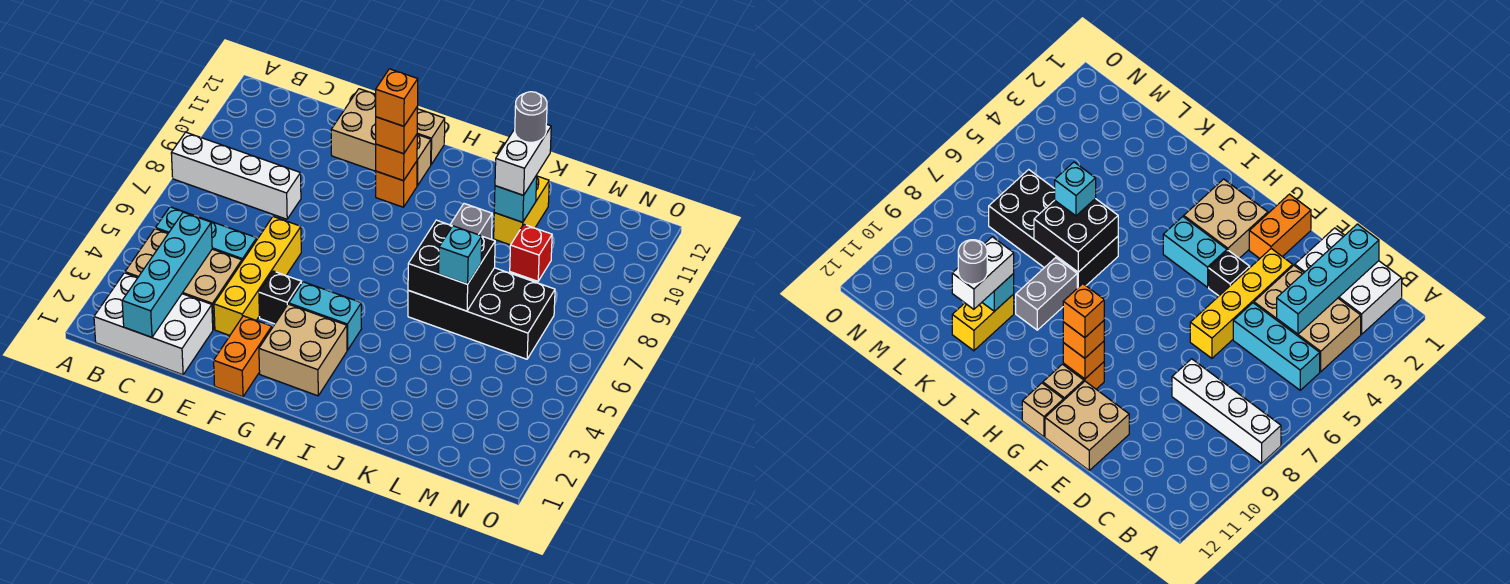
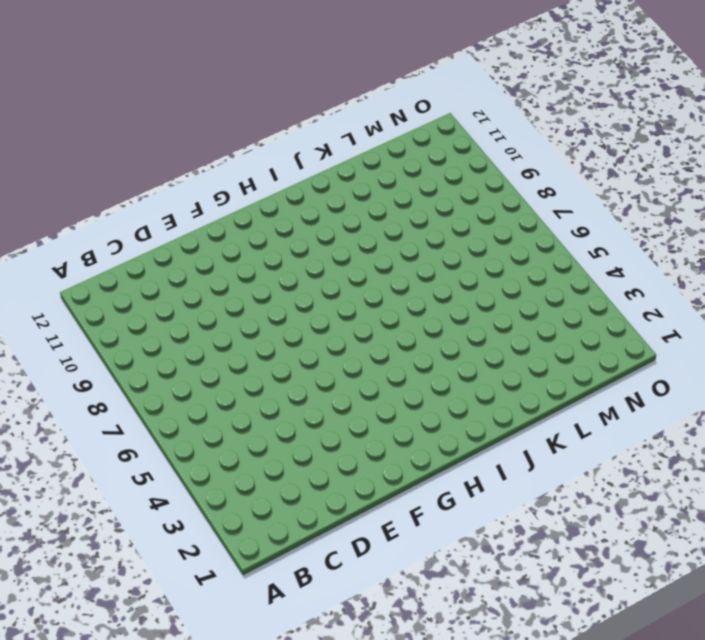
none -> white 1x4 brick [171,132,301,219]
none -> white 2x3 brick [94,273,213,375]
none -> tan 2x3 brick [125,229,242,330]

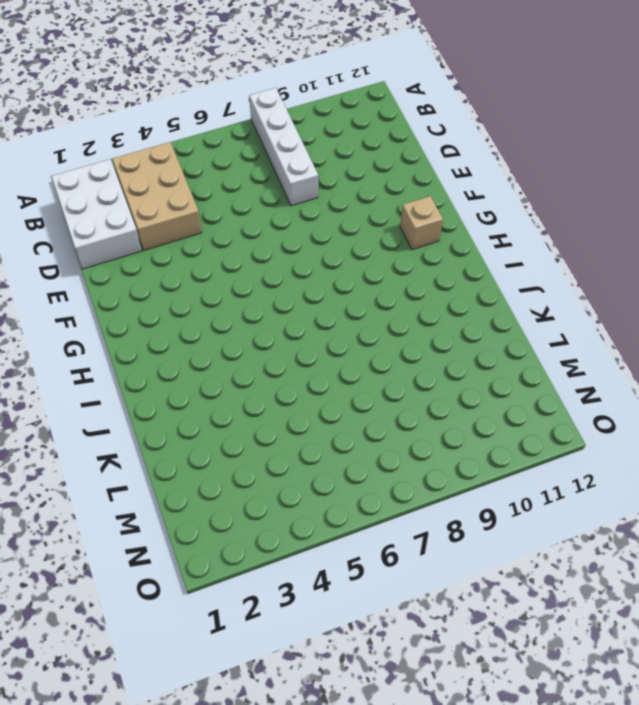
none -> cyan 1x3 brick [156,207,257,261]
none -> yellow 1x4 brick [214,217,301,335]
none -> tan 2x2 brick [331,89,376,171]

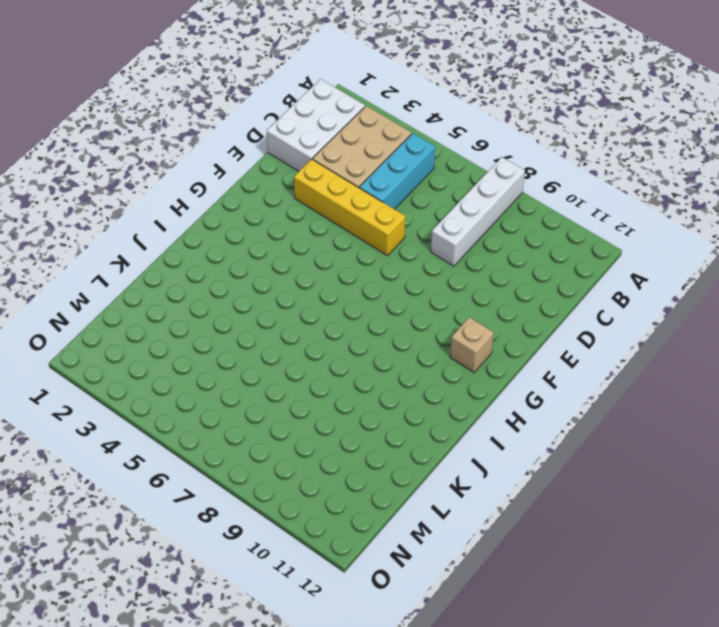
none -> tan 2x2 brick [331,89,376,171]
none -> orange 1x2 brick [214,316,272,397]
none -> black 1x1 brick [259,271,301,324]

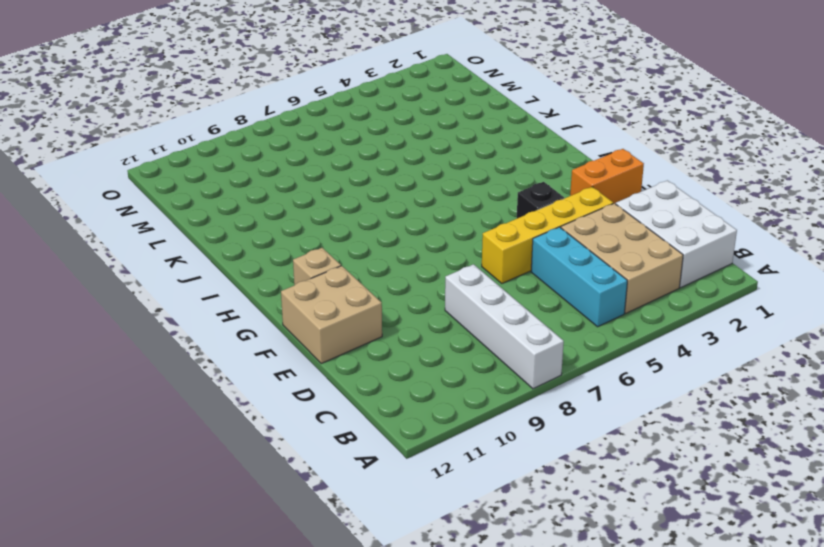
none -> tan 2x2 brick [259,304,347,396]
none -> cyan 1x2 brick [289,282,362,350]
none -> orange 1x1 brick [376,161,417,207]

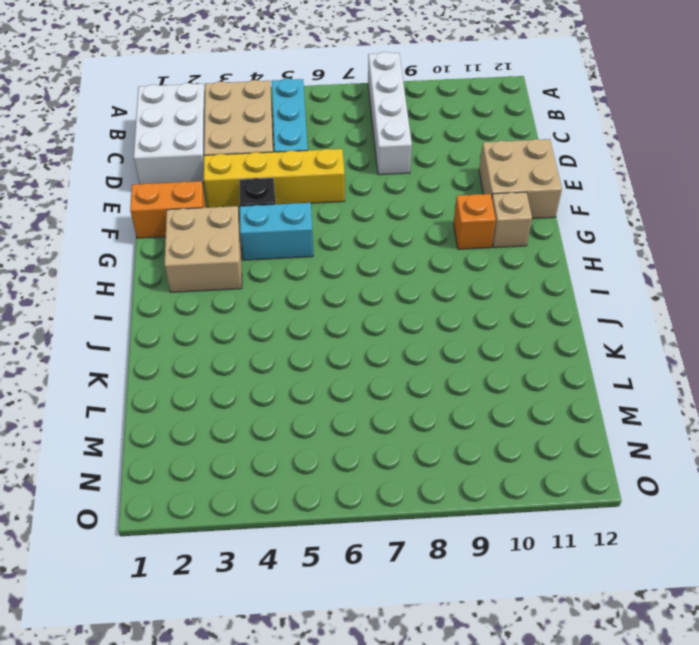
cyan 1x2 brick [240,203,313,260] -> cyan 1x2 brick turned to [289,282,362,350]
none -> tan 1x1 brick [417,109,445,164]
none -> black 2x4 brick [408,268,555,359]
none -> grey 1x2 brick [450,204,492,239]

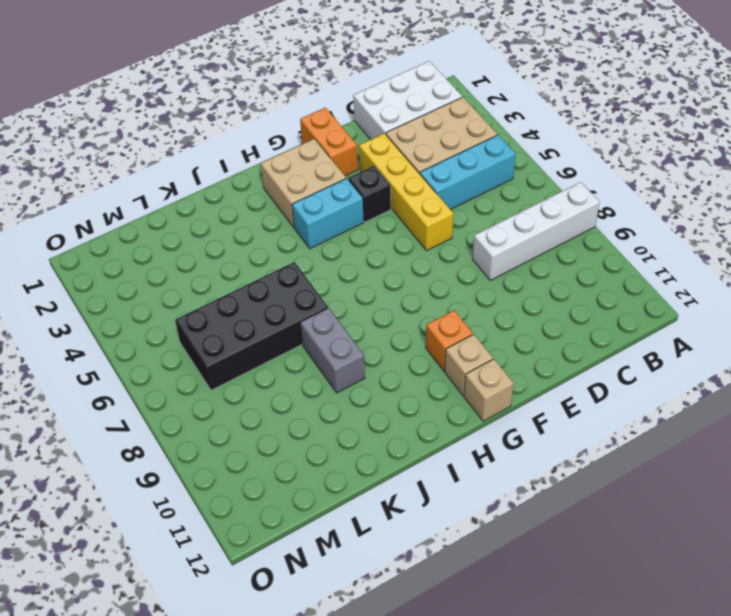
none -> tan 2x2 brick [331,89,376,171]
none -> yellow 1x2 brick [494,176,549,245]
none -> red 1x1 brick [510,225,552,281]

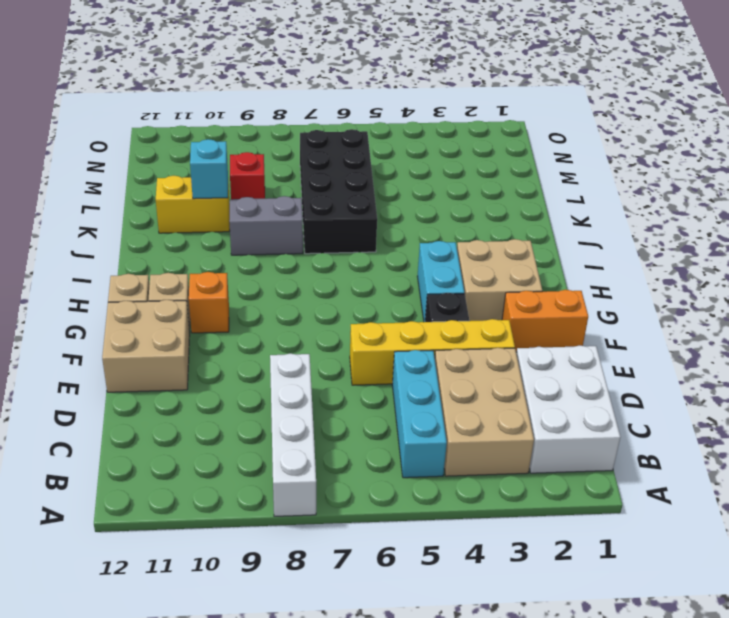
none -> cyan 1x4 brick [122,212,212,337]
none -> orange 1x1 brick [376,135,417,181]
none -> black 2x2 brick [408,220,495,311]

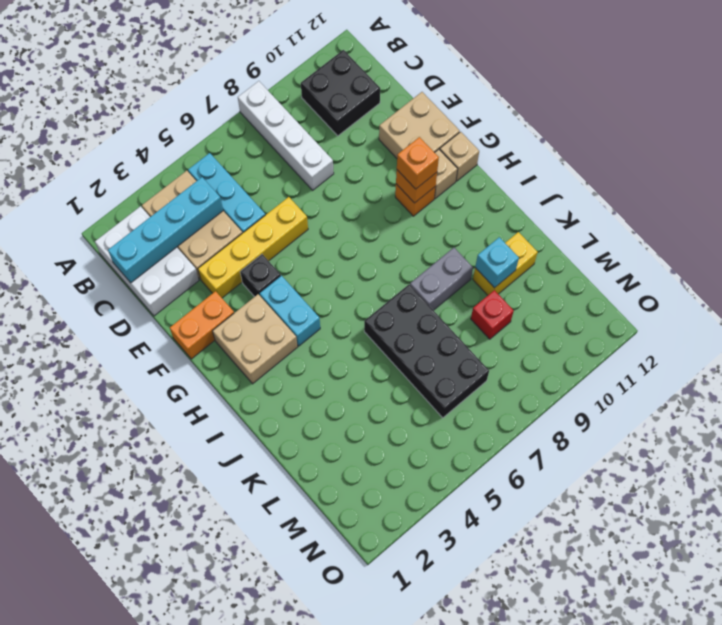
black 2x2 brick [301,50,380,136] -> black 2x2 brick moved to [408,220,495,311]
none -> cyan 1x1 brick [439,226,482,284]
none -> white 1x2 brick [495,124,551,195]
none -> orange 1x1 brick [376,69,418,126]

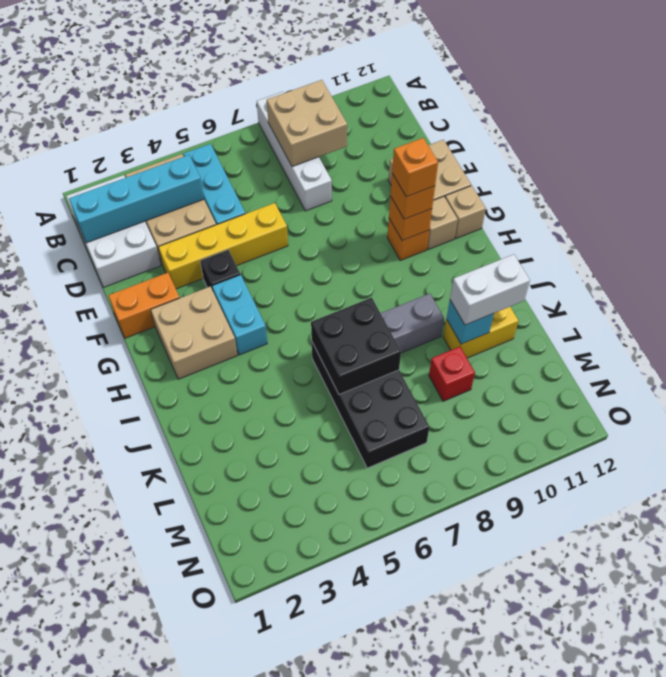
tan 2x2 brick [267,80,347,167] -> none
none -> cyan 1x1 brick [439,226,482,284]
none -> grey 1x1 round brick [515,92,547,142]

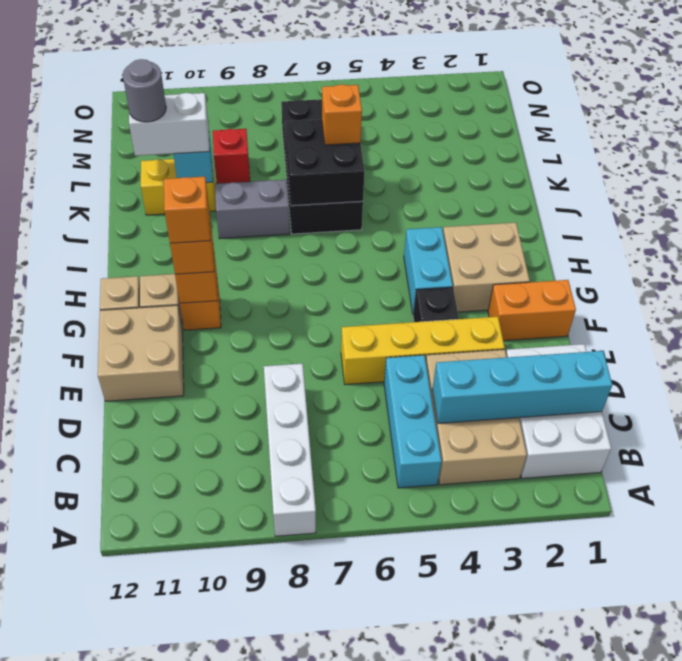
orange 1x1 brick [322,84,362,145] -> cyan 1x1 brick [439,226,482,284]

